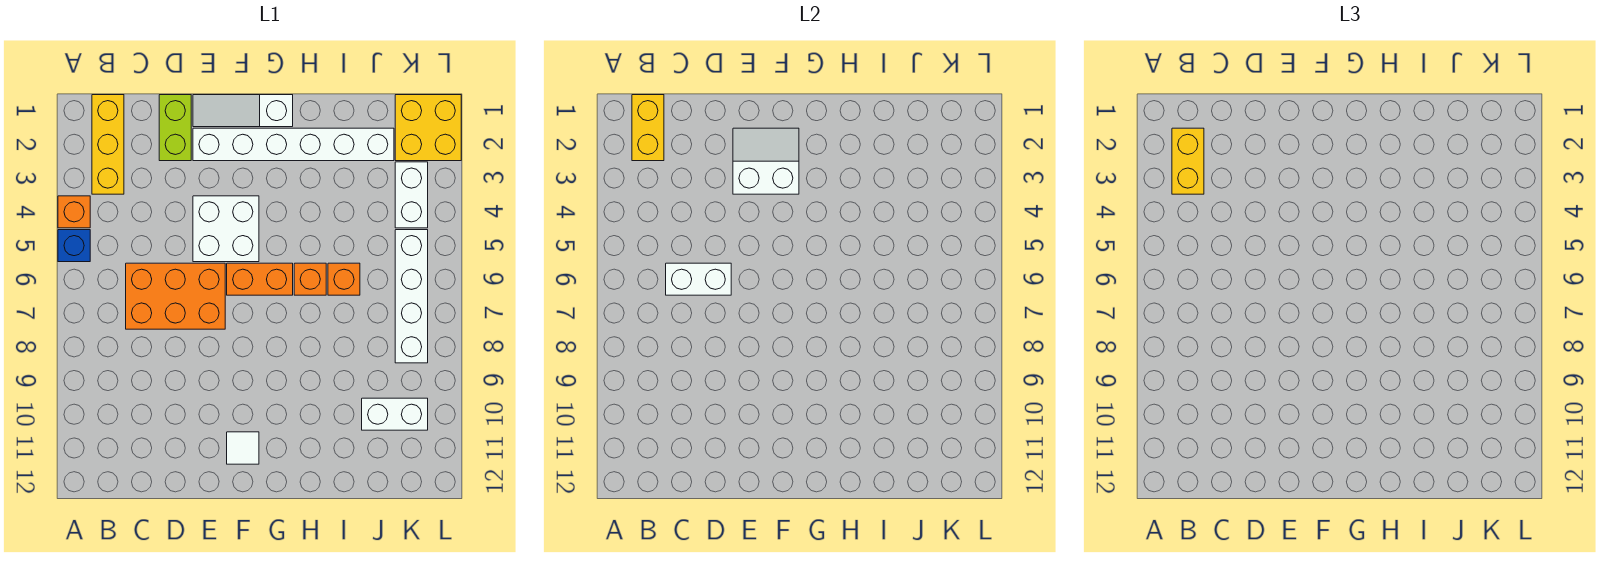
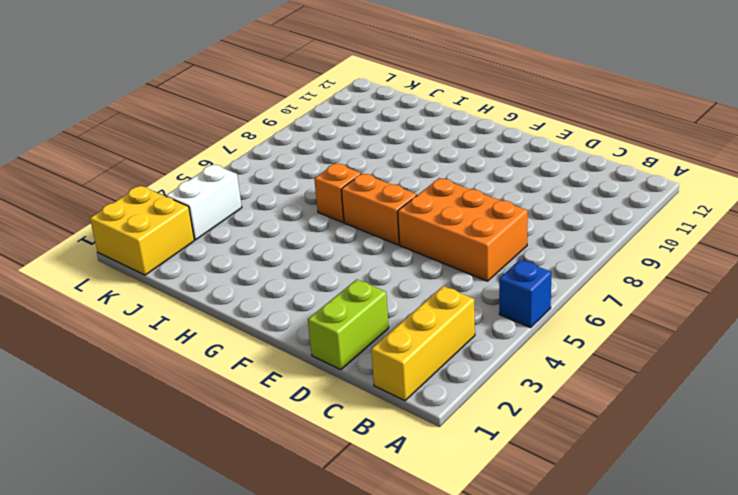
none -> orange 1x1 brick [58,196,90,228]
none -> white 1x3 slope [193,95,293,127]
none -> white 1x6 brick [193,128,394,161]

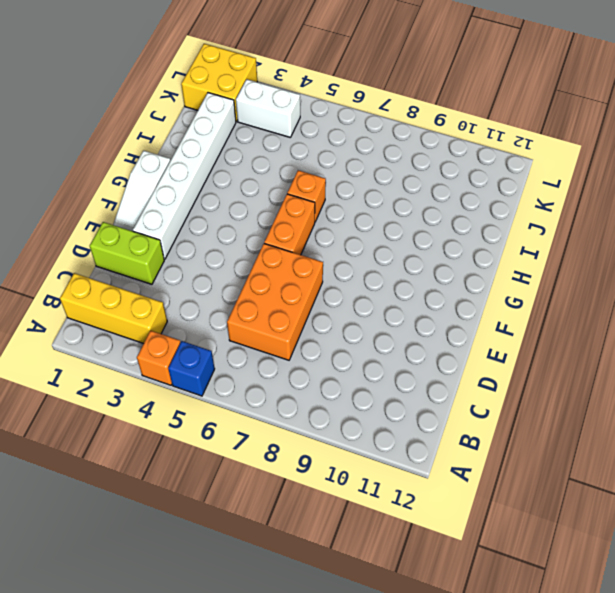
none -> white 2x2 brick [193,196,259,262]
none -> white 1x1 tile [227,432,259,464]
none -> orange 1x1 brick [328,263,360,295]

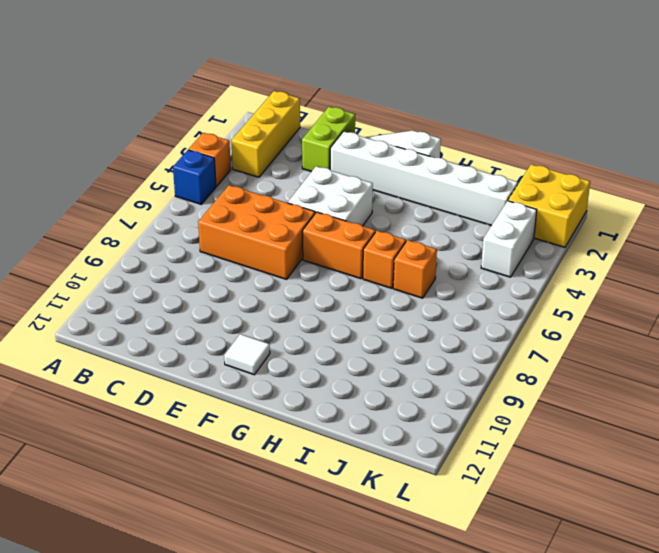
none -> white 1x2 brick [362,398,428,430]
none -> white 1x4 brick [395,230,428,363]
none -> yellow 1x2 brick [632,95,664,161]

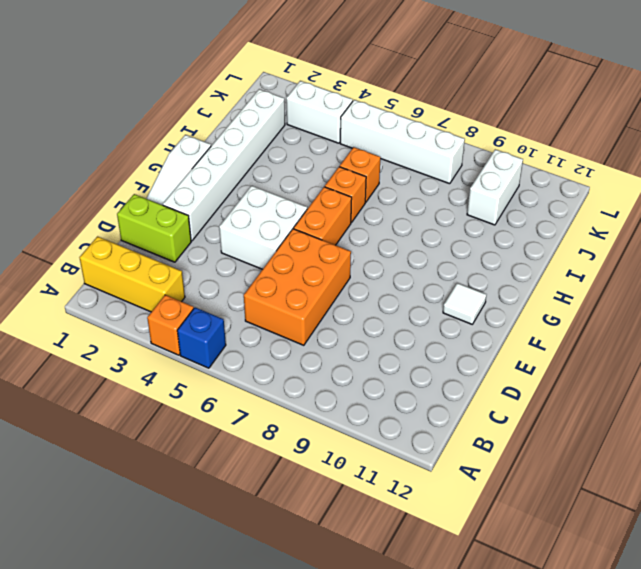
none -> yellow 2x2 brick [395,95,461,161]
none -> yellow 1x2 brick [632,95,664,161]
none -> white 1x2 brick [666,263,731,295]

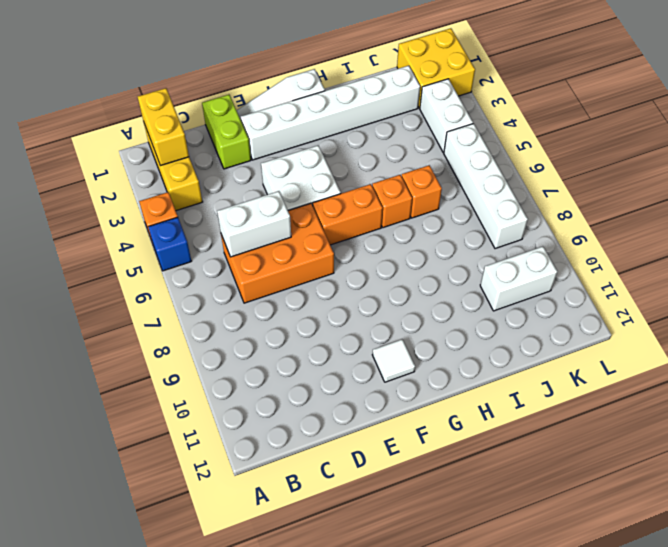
none -> white 2x2 slope [733,128,799,194]
none -> yellow 1x2 brick [1172,128,1204,194]

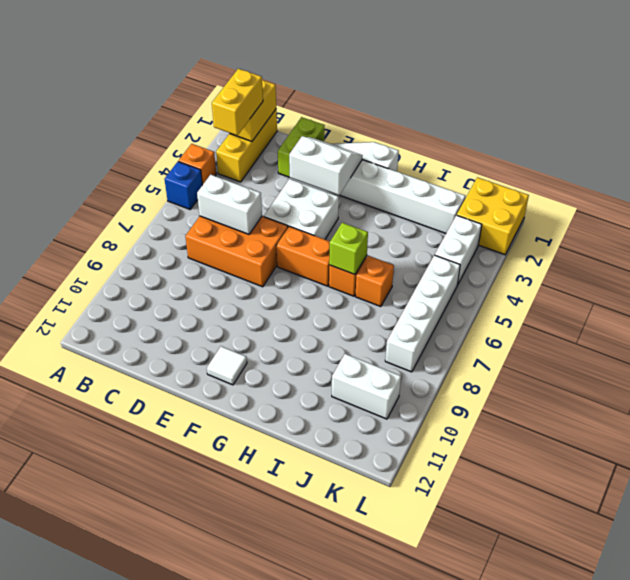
lime 1x1 brick [329,223,368,275] -> none

